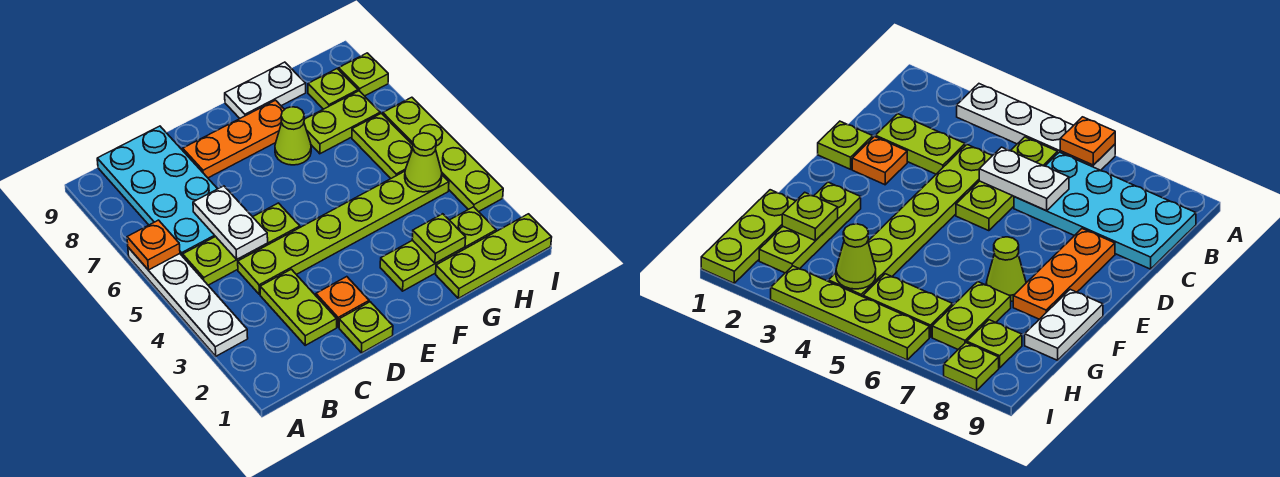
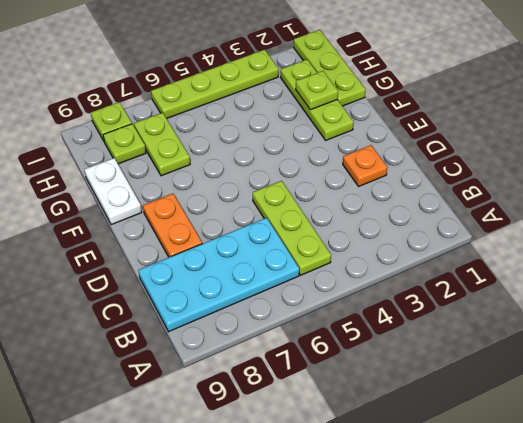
orange 1x2 plate [143,194,202,257] -> orange 1x3 plate [183,100,285,178]
none -> white 1x4 plate [128,247,248,356]
none -> lime 1x2 plate [260,269,337,345]
none -> lime 1x6 plate [238,171,449,294]

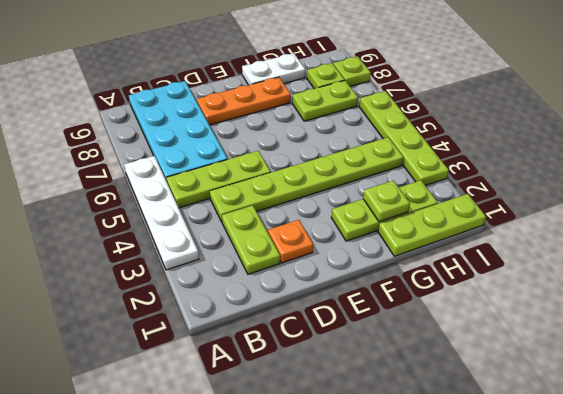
none -> lime 1x1 plate [339,302,393,353]
none -> lime 1x1 cone [275,107,311,165]
none -> lime 1x2 plate [352,113,413,178]

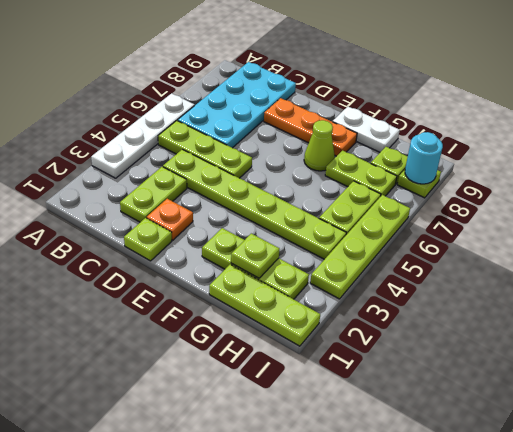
cyan 1x1 round brick [405,132,443,184] -> none
none -> orange 1x1 plate [127,220,180,270]
none -> white 1x2 plate [193,186,268,259]
none -> lime 1x1 cone [405,133,442,192]

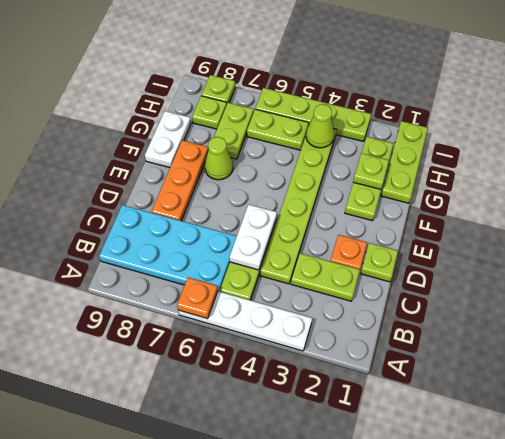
white 1x2 plate [230,205,277,270] -> white 1x2 plate turned to [193,186,268,259]

